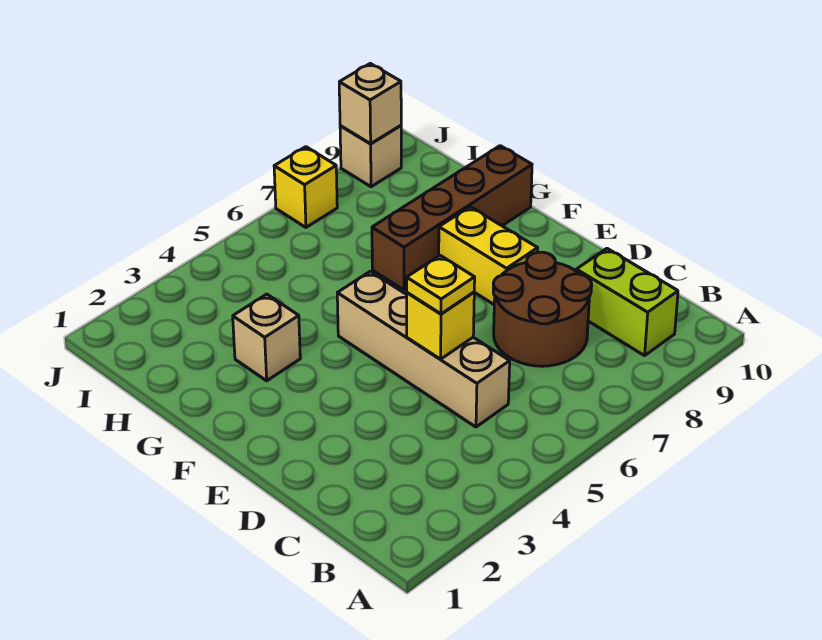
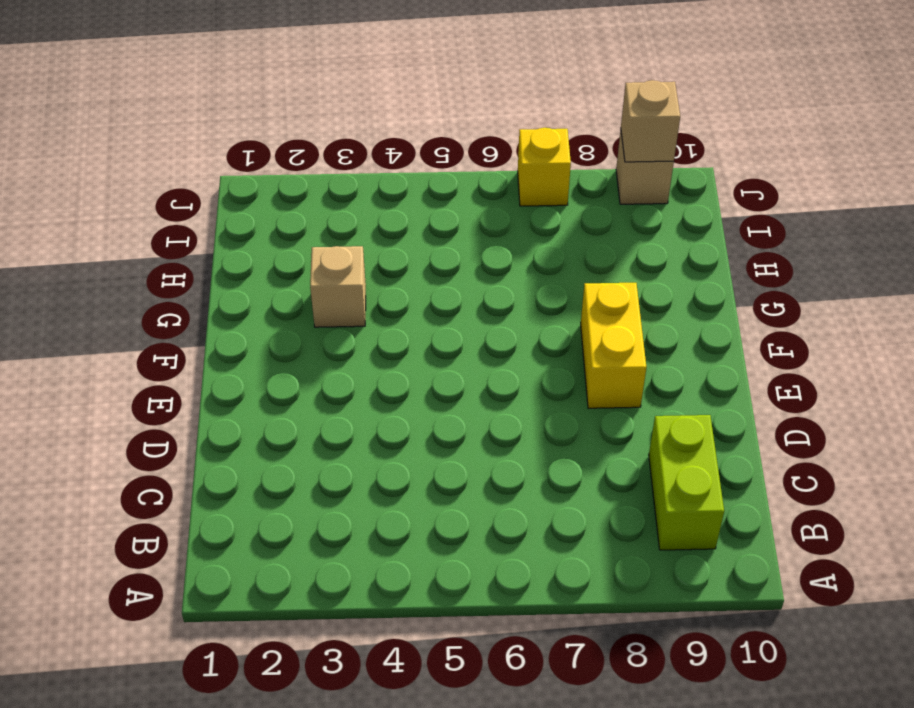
none -> tan 1x4 brick [337,272,510,427]
none -> brown 2x2 round brick [493,252,592,366]

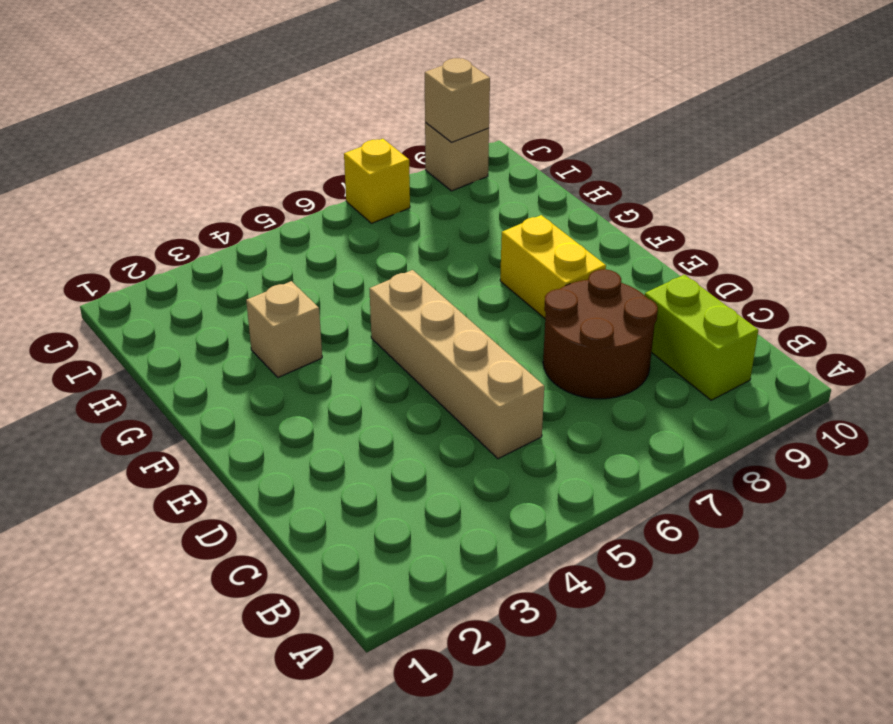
none -> brown 1x4 brick [372,146,532,290]
none -> yellow 1x1 brick [407,292,474,359]

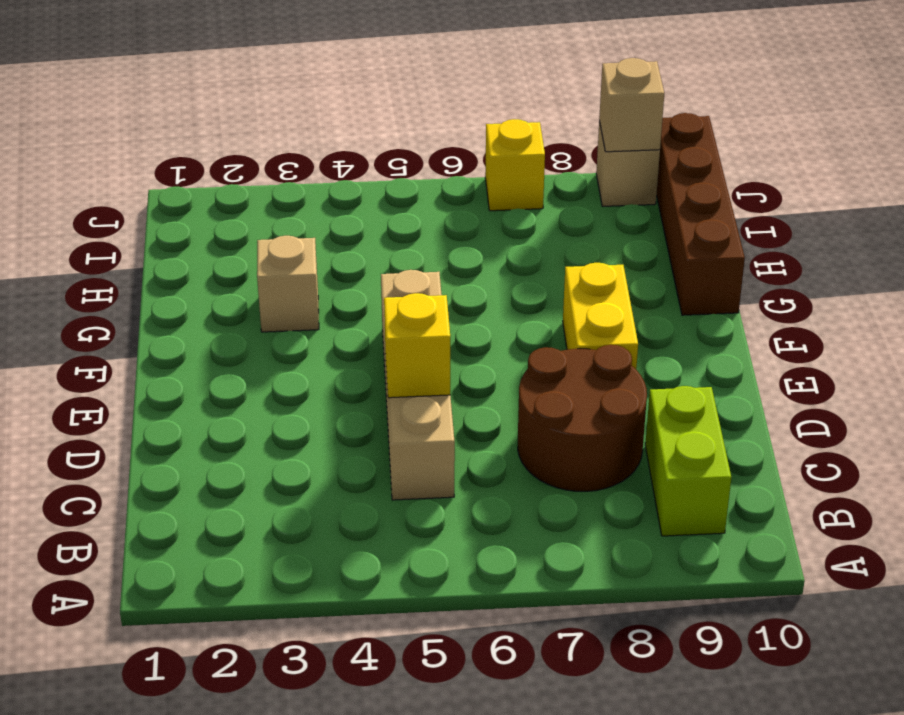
brown 1x4 brick [657,113,745,315] -> brown 1x4 brick turned to [372,146,532,290]
none -> yellow 1x1 plate [407,255,475,314]

